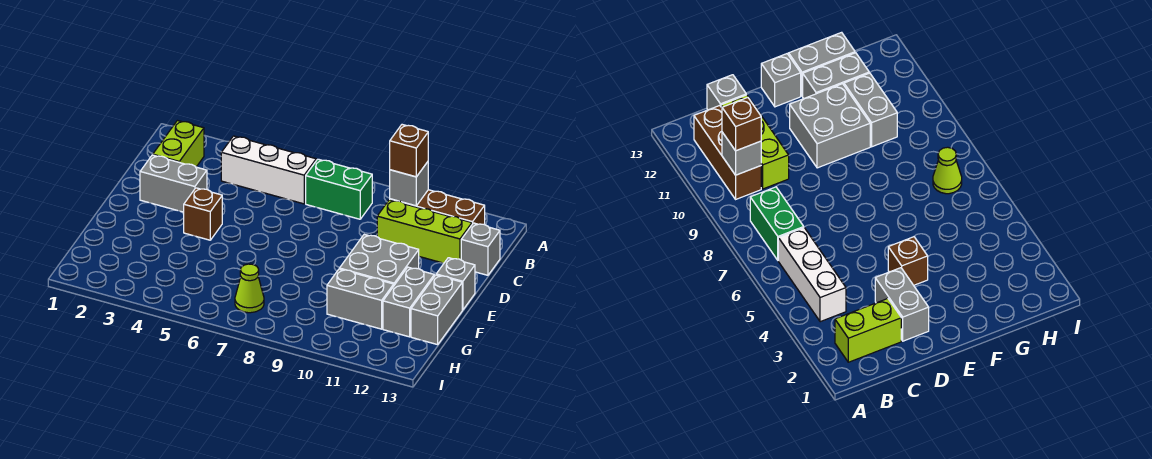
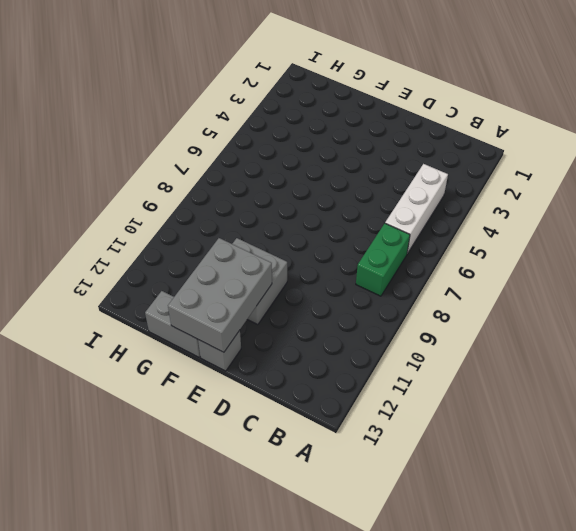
grey 2x3 brick [168,238,272,352] -> none
none -> lime 1x2 brick [153,121,204,167]
none -> brown 1x3 brick [390,190,485,225]
none -> lime 1x3 brick [377,200,472,263]

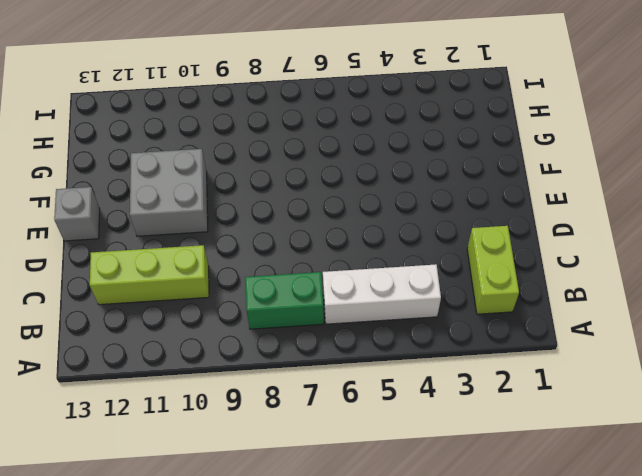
none -> brown 1x3 brick [390,190,485,225]
none -> grey 1x1 brick [461,223,500,275]
none -> grey 1x2 brick [140,155,207,212]

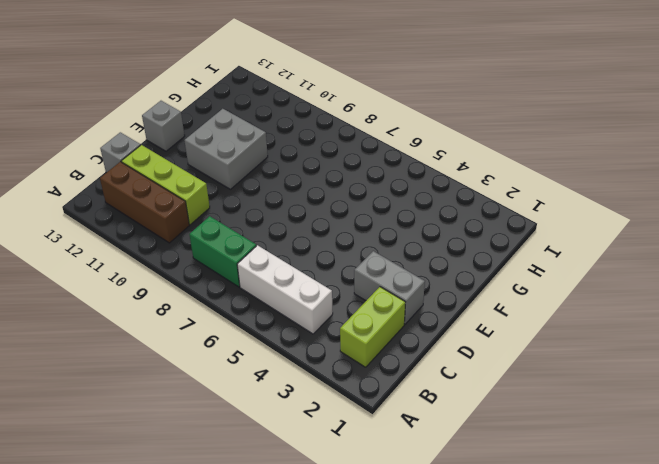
none -> brown 1x1 brick [184,188,222,240]
none -> grey 1x2 brick [383,267,434,337]
none -> grey 1x2 brick [411,275,462,345]

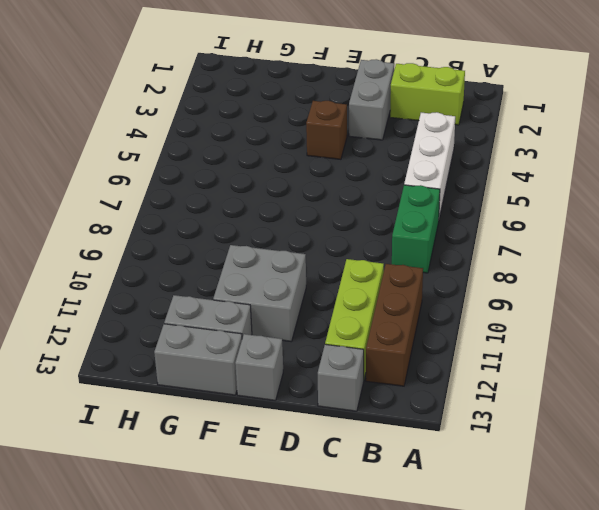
none -> grey 1x2 brick [327,269,394,329]
none -> lime 1x1 cone [235,264,264,313]
none -> grey 1x1 brick [390,162,428,206]

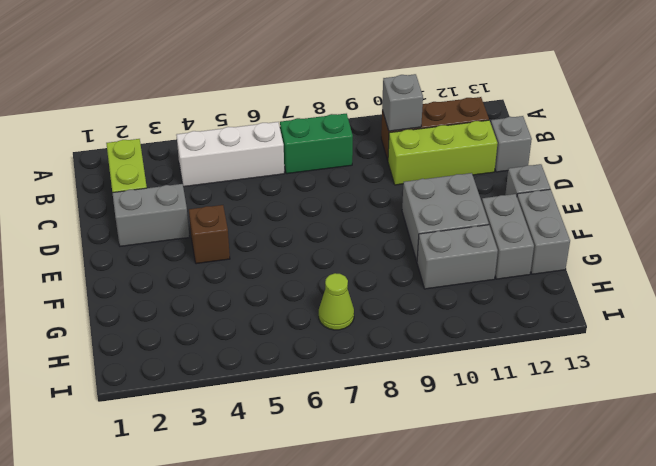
none -> brown 1x1 brick [390,125,428,177]

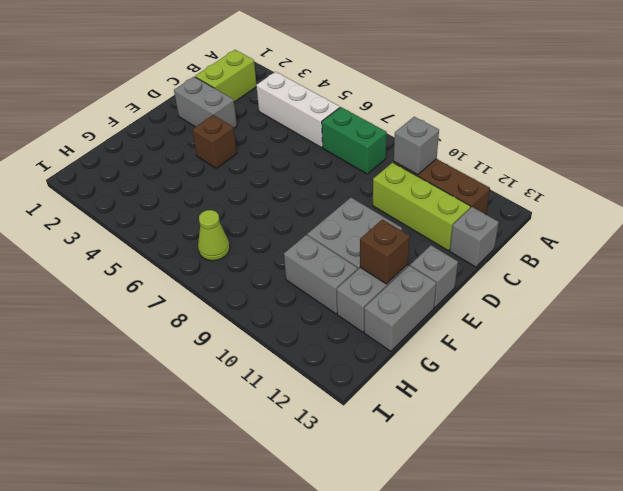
brown 1x1 brick [360,219,410,284] -> brown 1x1 brick moved to [390,125,428,177]

